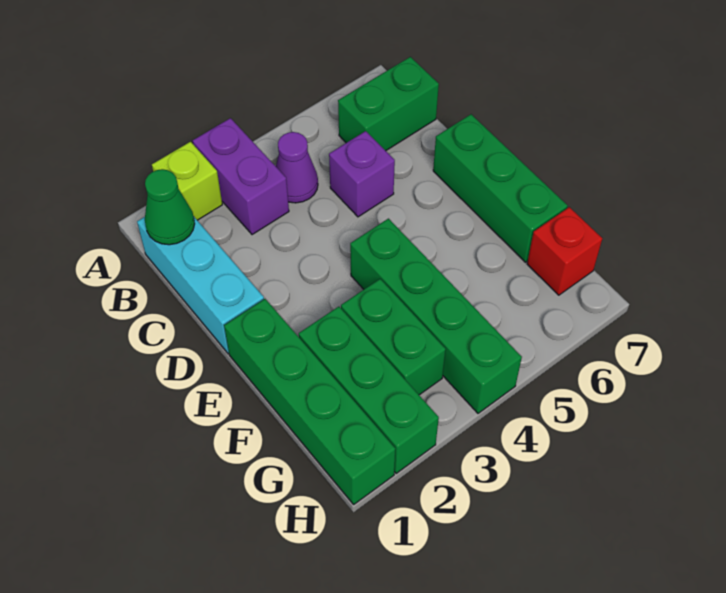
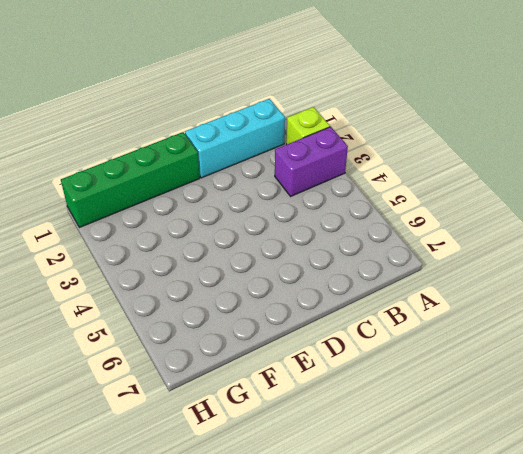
none -> purple 1x1 cone [276,132,318,203]
none -> green 1x2 brick [338,57,439,151]
none -> purple 1x1 brick [329,131,395,217]

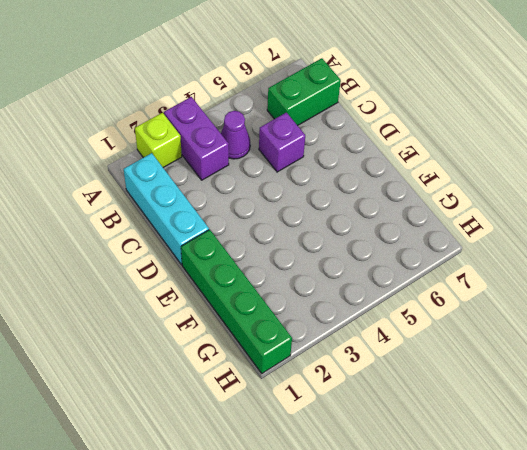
none -> green 1x3 brick [433,114,567,262]
none -> green 1x4 brick [350,219,522,413]
none -> green 1x3 brick [299,307,439,473]

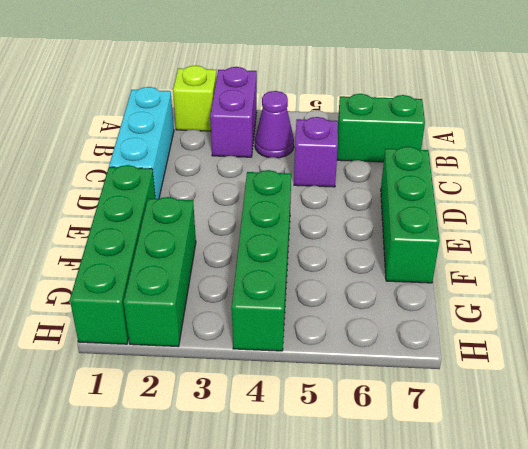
none -> green 1x2 brick [341,279,446,395]
none -> red 1x1 brick [527,207,602,295]
none -> green 1x1 cone [145,169,195,245]

